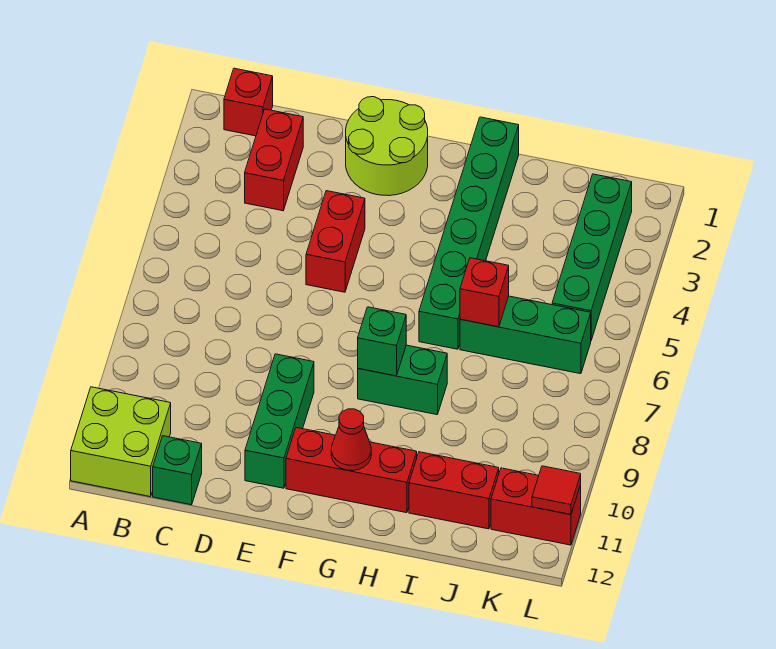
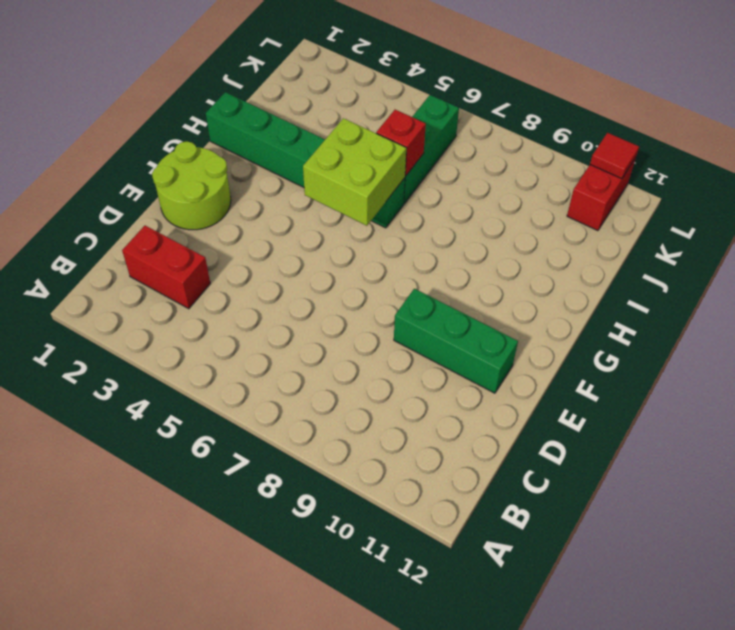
lime 2x2 brick [303,118,407,226] -> lime 2x2 brick moved to [71,387,171,497]
none -> red 1x1 brick [224,68,273,136]
none -> green 1x1 brick [153,436,202,505]
none -> red 1x2 brick [306,191,365,292]

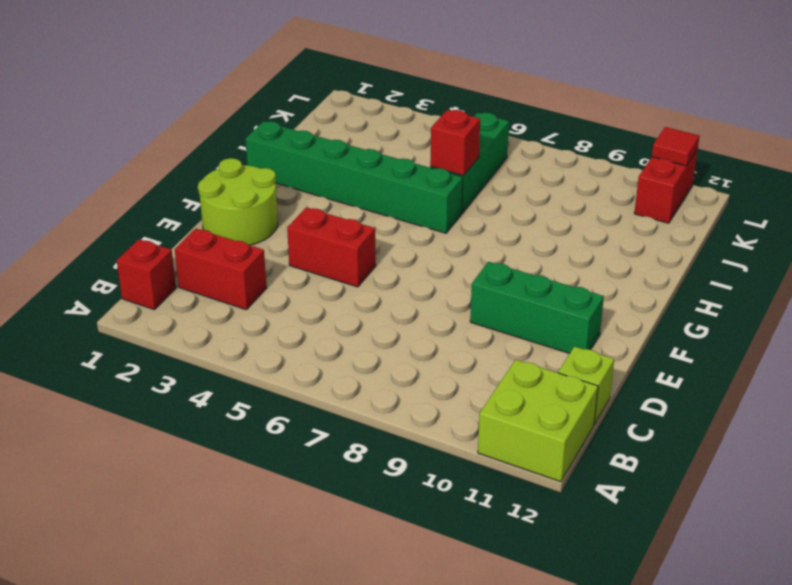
lime 1x1 brick [558,347,614,424] -> green 1x1 brick [153,436,202,505]
none -> red 1x3 brick [286,428,417,513]
none -> green 1x2 brick [358,345,447,415]
none -> red 1x2 brick [409,452,499,529]

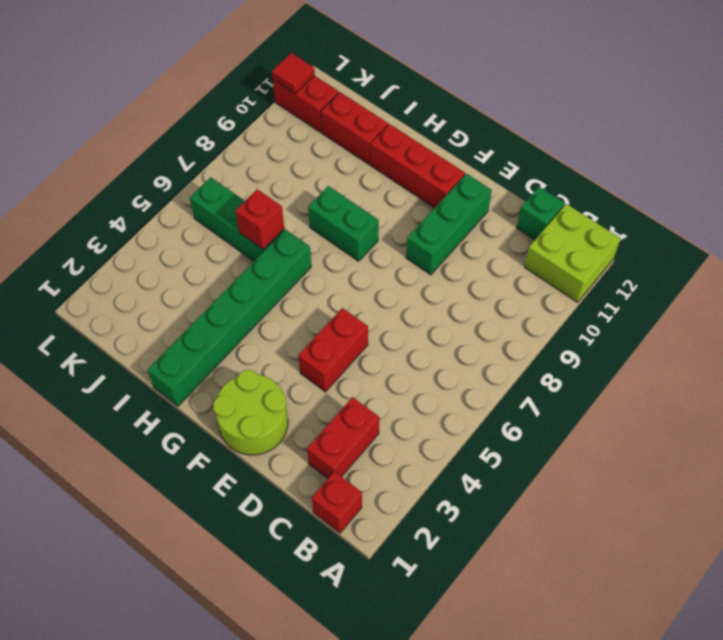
none -> green 1x4 brick [552,174,632,340]
none -> green 1x1 brick [358,307,406,376]
none -> red 1x1 cone [331,409,371,471]

